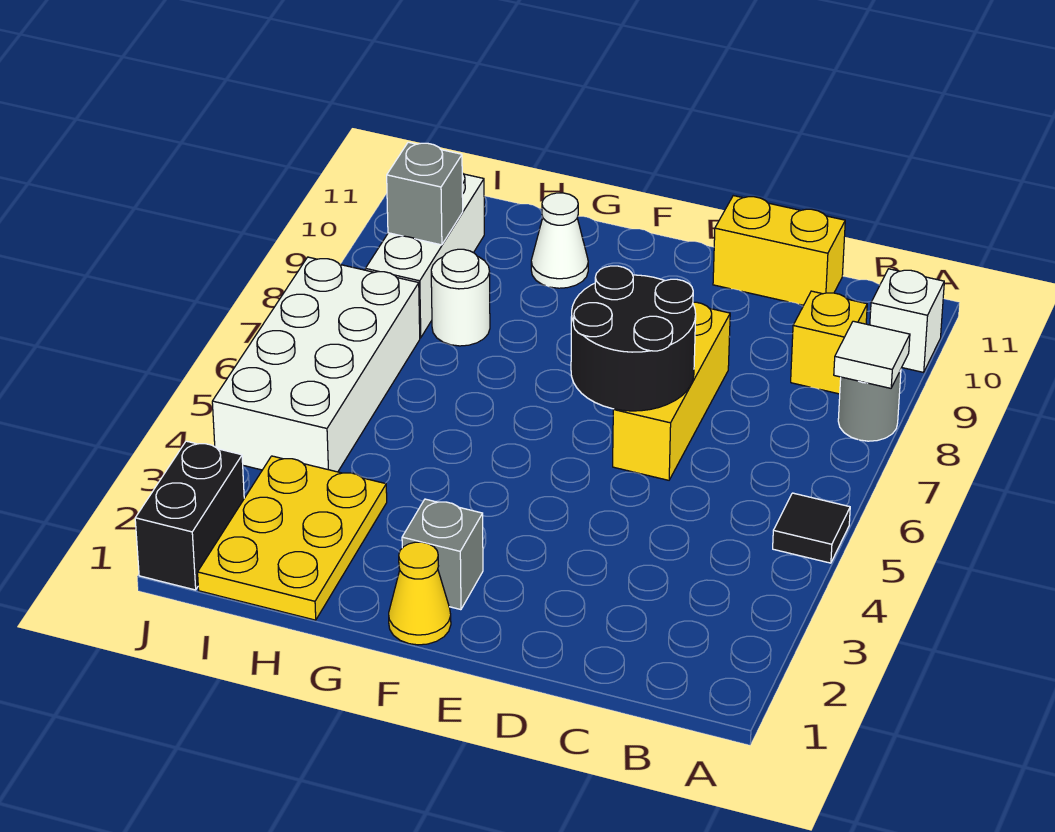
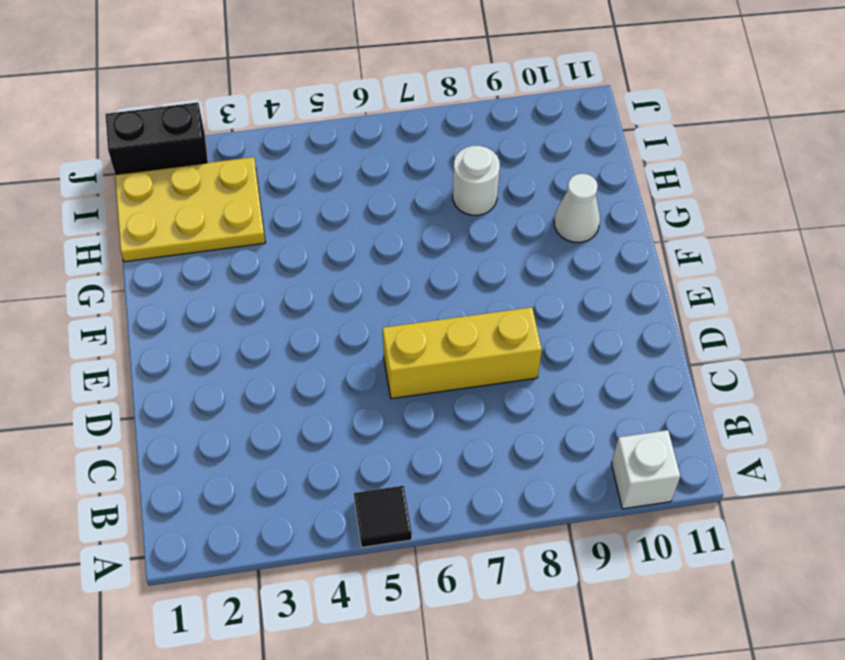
none -> grey 1x1 round brick [838,370,901,441]
none -> yellow 1x1 brick [791,291,867,394]
none -> yellow 1x2 brick [713,196,845,305]

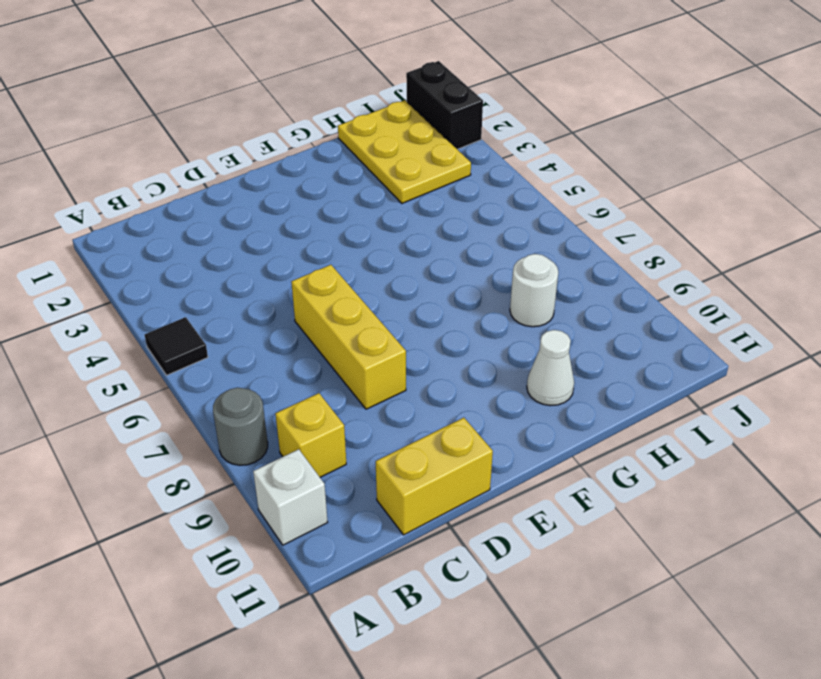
none -> yellow 1x1 cone [389,542,451,645]
none -> grey 1x1 brick [402,499,483,610]
none -> white 2x4 brick [212,257,420,472]

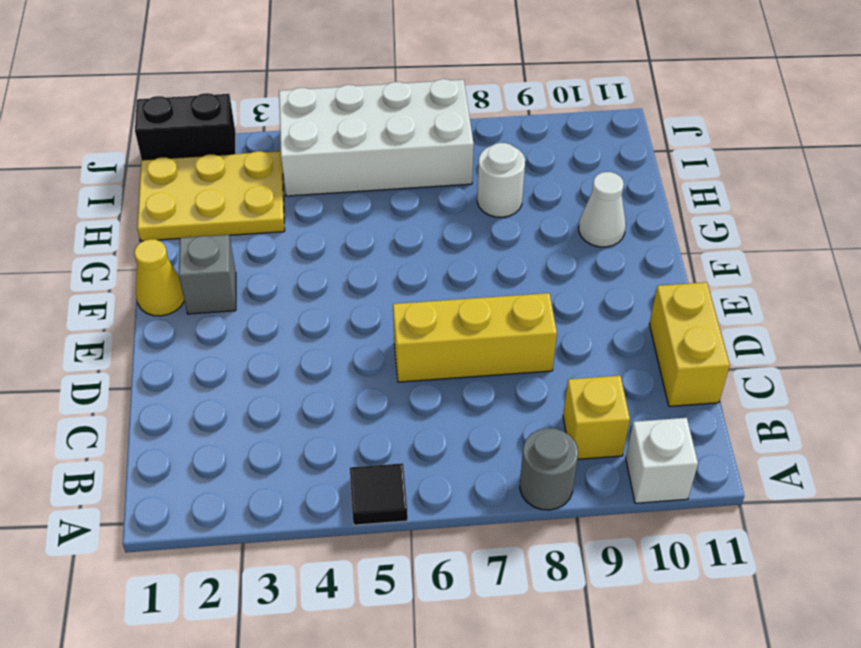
none -> white 1x3 brick [365,173,484,338]
none -> white 1x1 tile [834,321,910,388]
none -> black 2x2 round brick [571,266,696,411]

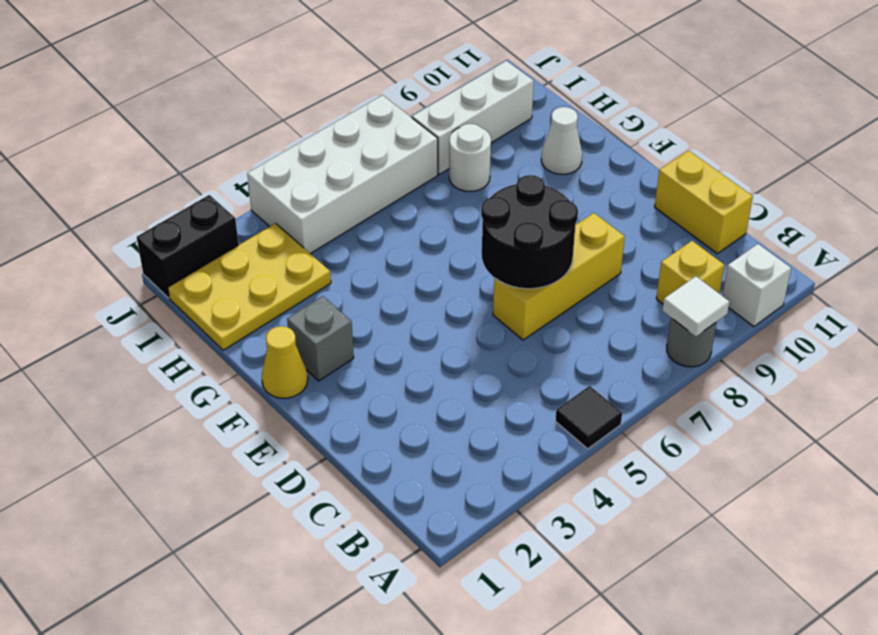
none -> grey 1x1 brick [387,142,463,245]

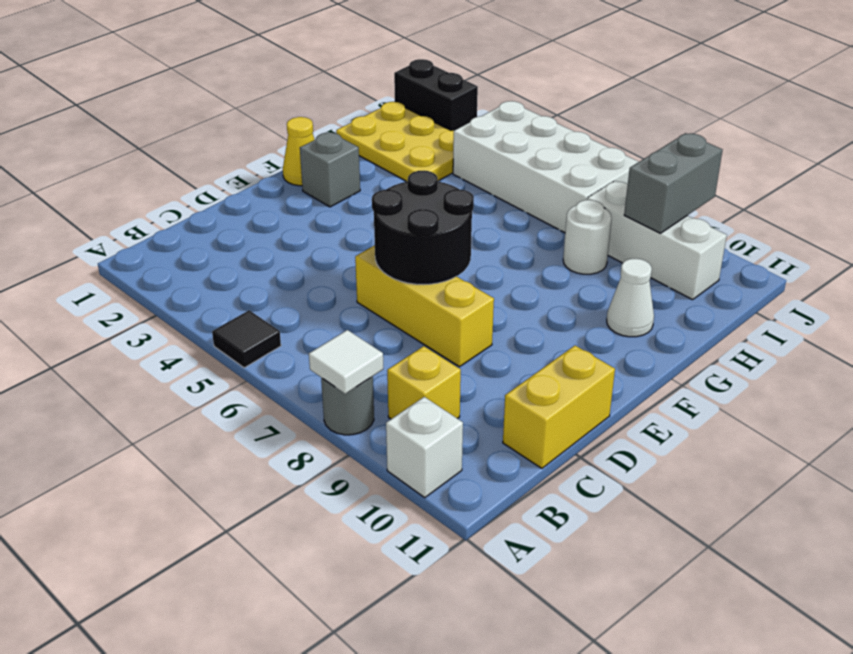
grey 1x2 brick [624,133,723,233] -> grey 1x1 brick [387,142,463,245]

